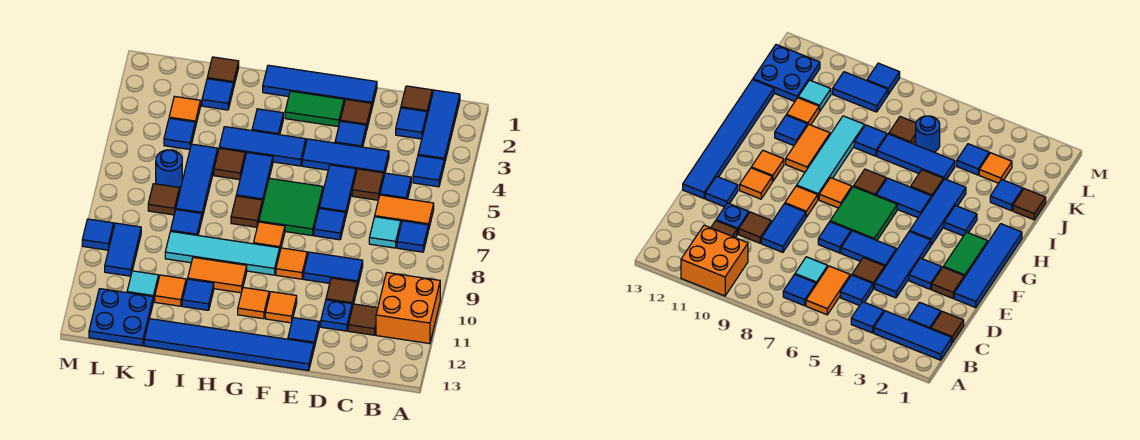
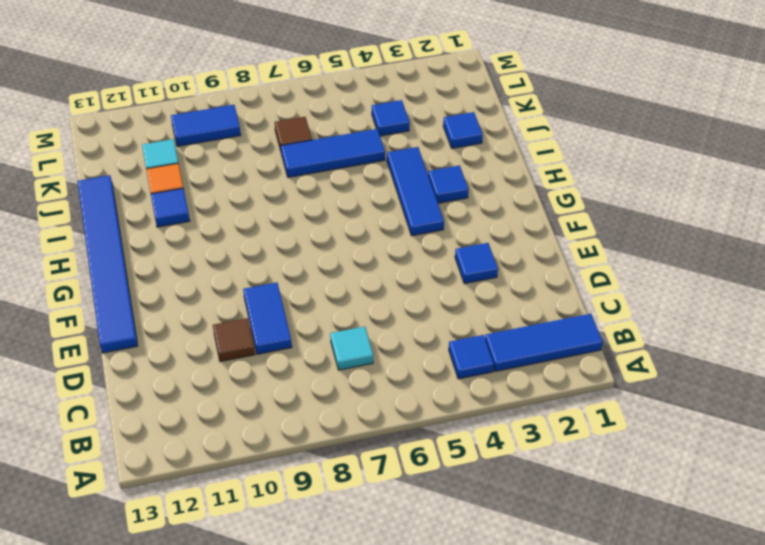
none -> orange 2x2 brick [376,273,440,344]
none -> orange 1x2 tile [375,195,434,230]
none -> blue 1x1 tile [397,221,428,252]
none -> brown 1x1 tile [401,86,432,115]

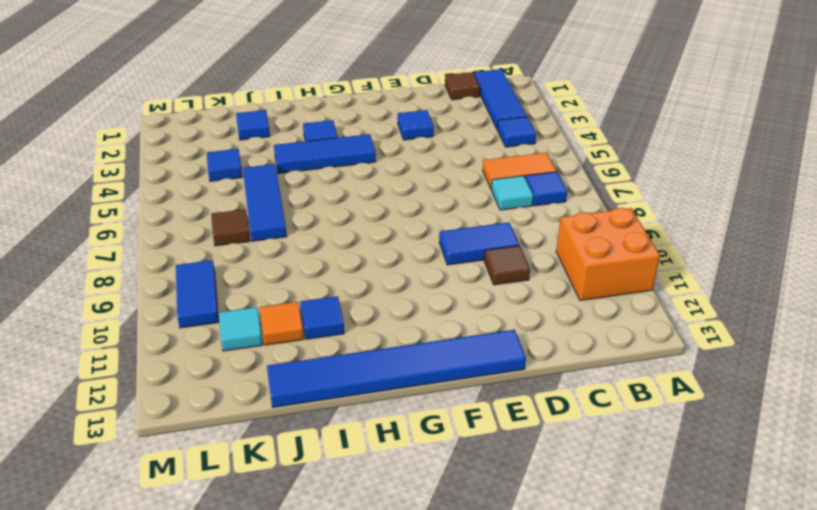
none -> blue 1x1 tile [396,108,427,139]
none -> blue 1x1 tile [380,173,411,199]
none -> brown 1x1 tile [348,304,378,335]
none -> blue 1x3 tile [302,139,389,175]

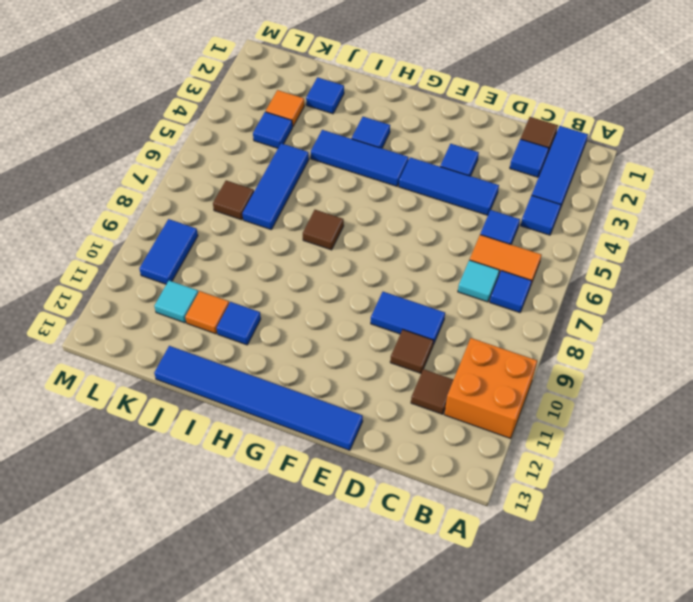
none -> brown 1x1 tile [352,169,384,200]
none -> blue 1x1 plate [321,300,352,331]
none -> blue 1x4 tile [263,65,377,107]
none -> brown 1x1 tile [340,100,372,130]

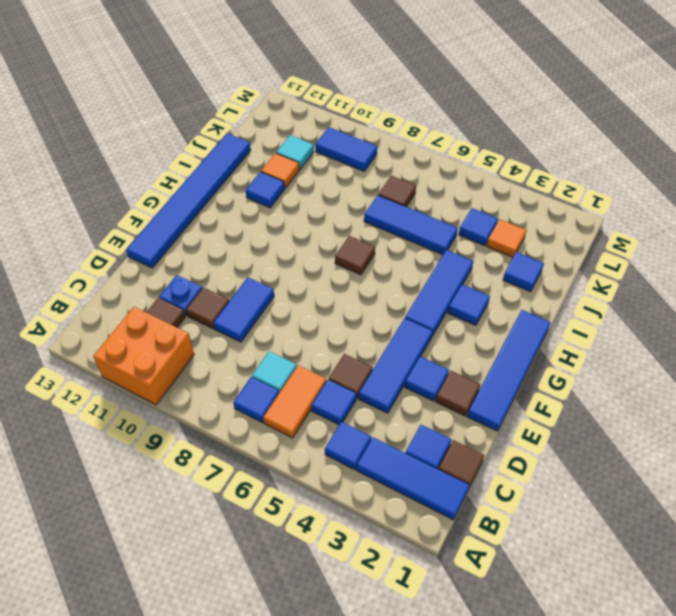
none -> blue 1x2 tile [319,165,356,218]
none -> blue 1x1 tile [314,209,345,240]
none -> blue 1x1 tile [288,318,319,347]
none -> green 1x2 tile [285,91,344,127]

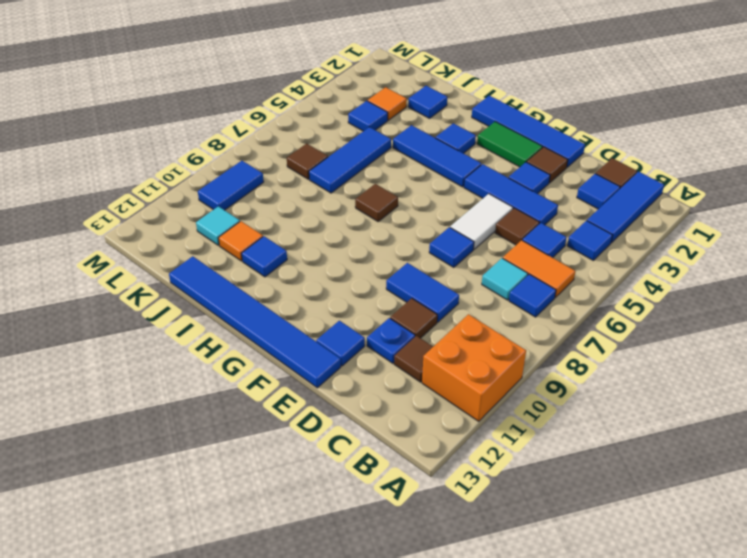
white 1x2 tile [450,194,513,249] -> blue 1x2 tile [319,165,356,218]
none -> green 2x2 tile [259,178,323,236]
none -> orange 1x1 tile [276,248,307,279]
none -> orange 1x1 tile [265,292,297,323]
none -> orange 1x1 tile [254,222,285,250]

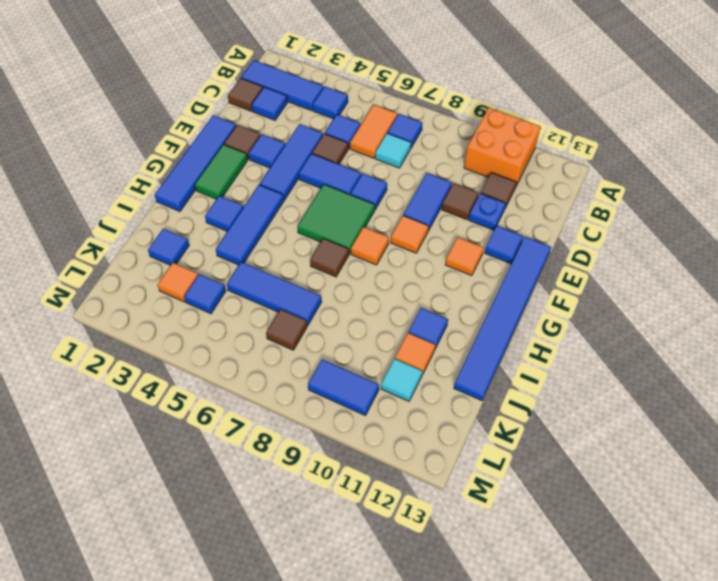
none -> cyan 1x4 tile [165,231,280,275]
none -> orange 1x1 tile [238,288,269,319]
none -> blue 1x2 tile [236,153,273,205]
none -> orange 1x2 tile [188,257,247,293]

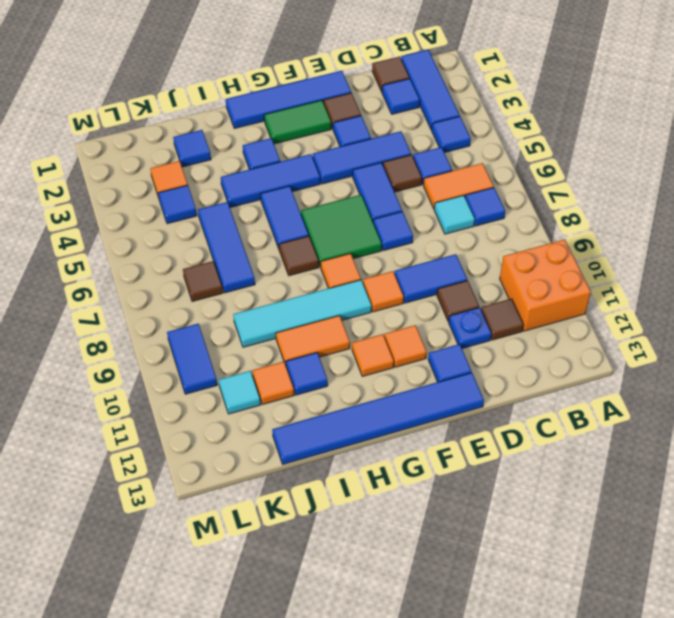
none -> brown 1x1 tile [214,148,245,180]
none -> brown 1x1 tile [207,57,239,88]
none -> blue 1x1 tile [171,210,202,235]
none -> blue 1x1 round brick [156,150,182,187]

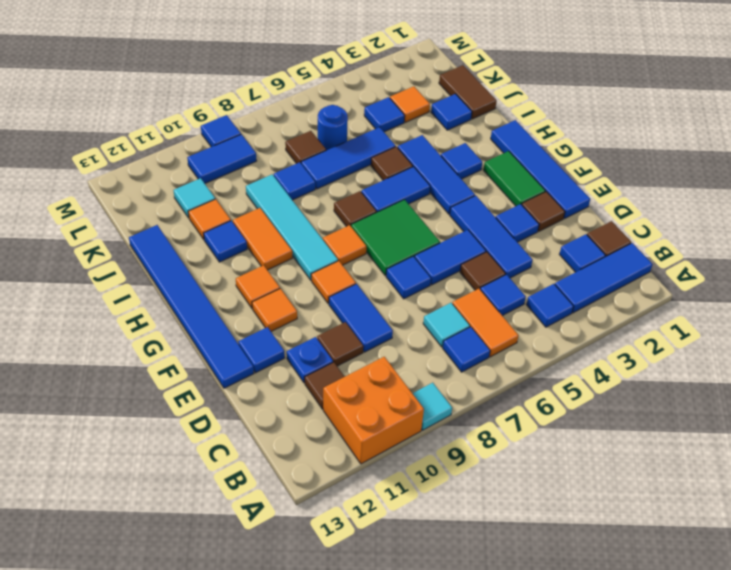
cyan 1x1 tile [412,383,452,430] -> none
brown 1x2 tile [439,65,497,119] -> brown 1x1 tile [207,57,239,88]
none -> blue 2x2 plate [89,289,153,346]

